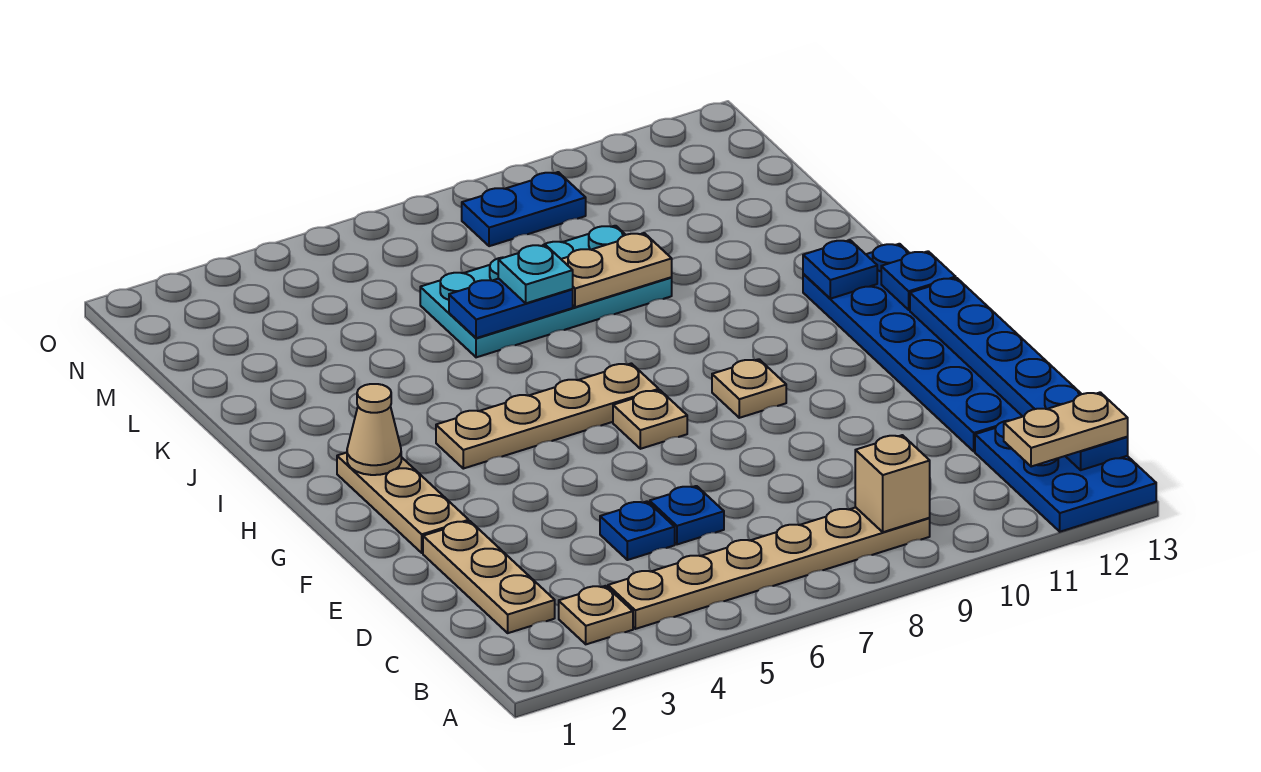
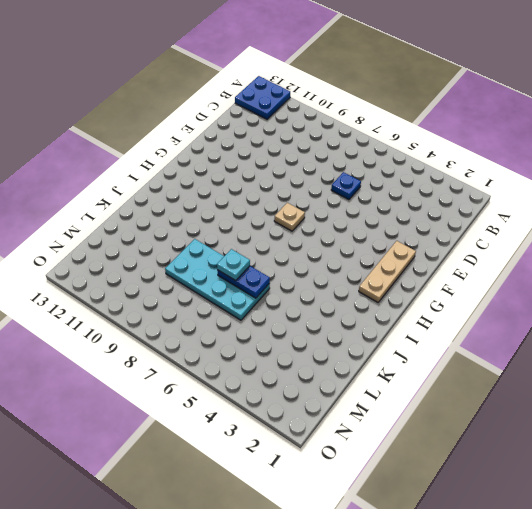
blue 2x2 plate [235,76,290,119] -> blue 2x3 plate [975,420,1156,532]
none -> tan 1x1 plate [559,586,633,644]
none -> tan 1x6 plate [608,507,930,629]
none -> tan 1x3 plate [423,521,555,633]

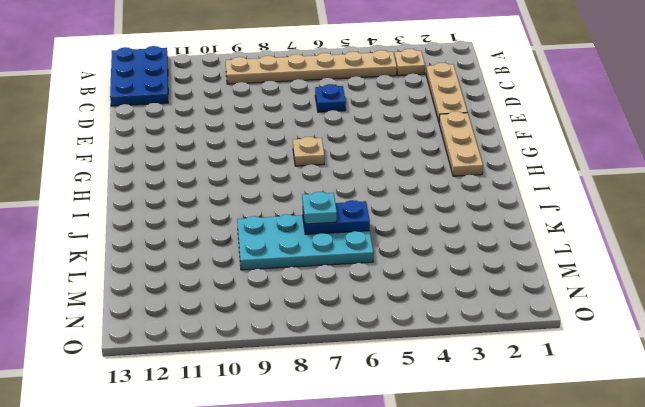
none -> blue 1x1 plate [600,501,675,560]
none -> blue 2x6 plate [803,244,1023,451]
none -> tan 1x1 plate [712,359,786,418]

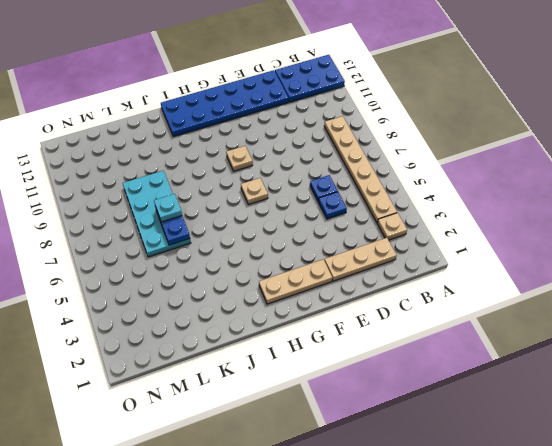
none -> tan 1x4 plate [436,363,659,469]
none -> blue 1x2 plate [462,172,586,246]
none -> tan 1x1 brick [855,435,930,532]

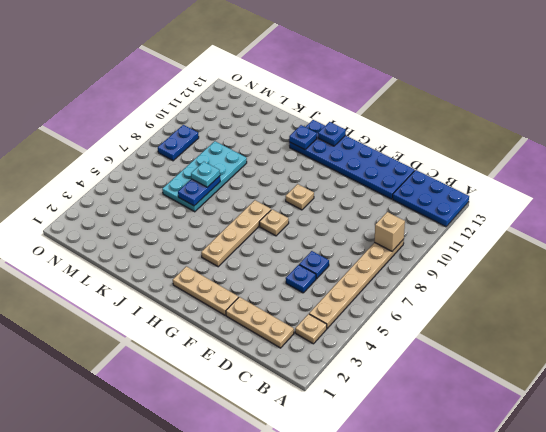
none -> blue 1x6 plate [910,278,1128,470]
none -> tan 1x1 cone [347,384,401,475]
none -> tan 1x2 plate [561,233,672,307]

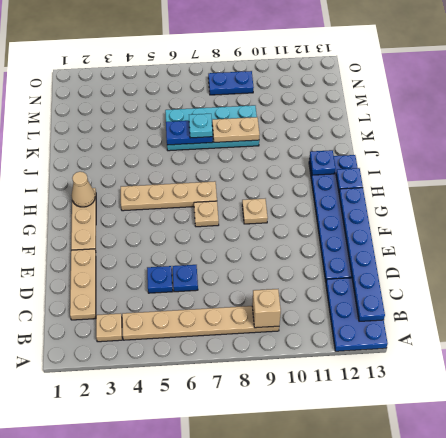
none -> tan 1x2 plate [1004,392,1128,467]

